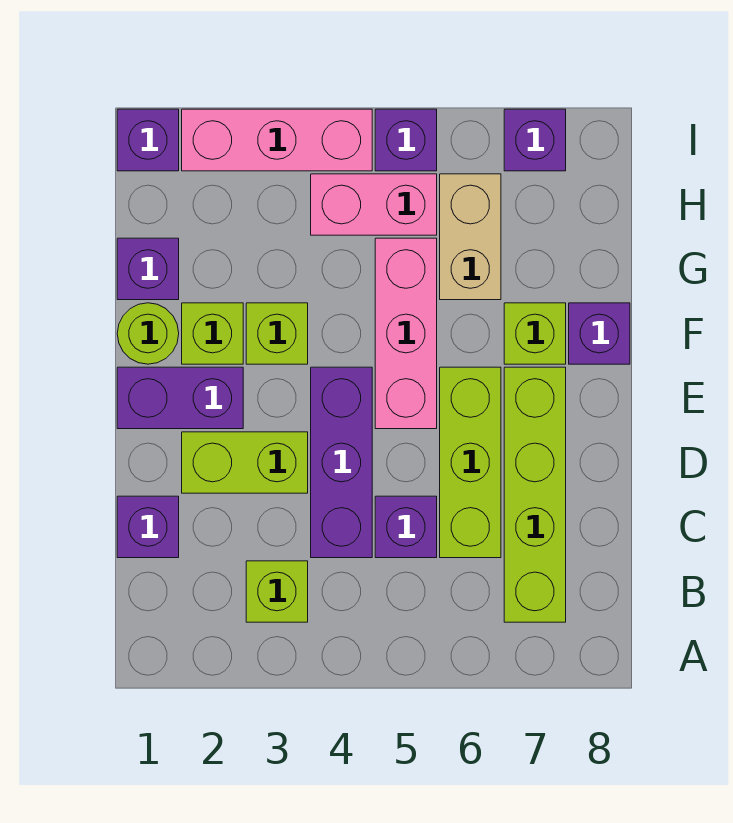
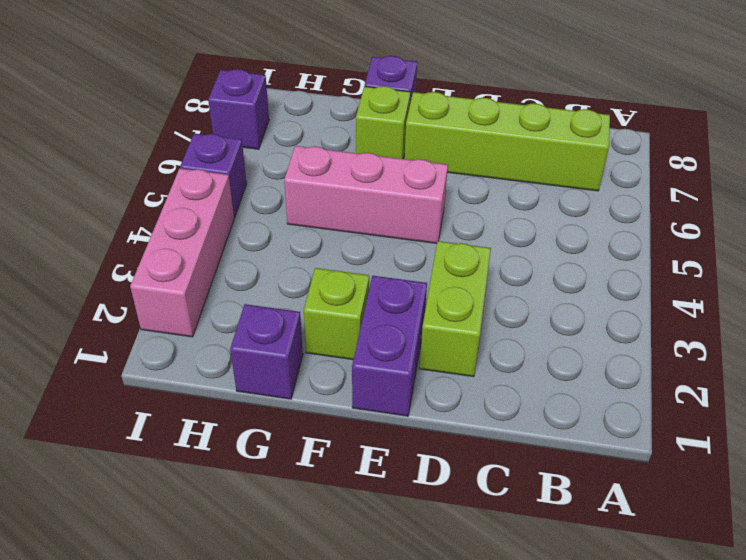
none -> lime 1x1 brick [246,561,308,622]
none -> purple 1x1 brick [117,496,179,558]
none -> purple 1x3 brick [311,367,372,558]

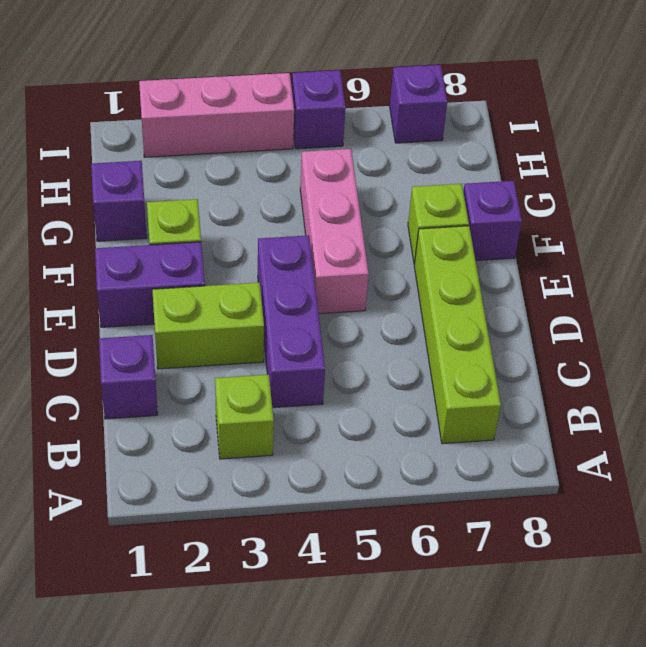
none -> purple 1x1 brick [375,496,437,558]
none -> lime 1x3 brick [440,367,501,558]
none -> lime 1x1 round brick [117,303,179,364]

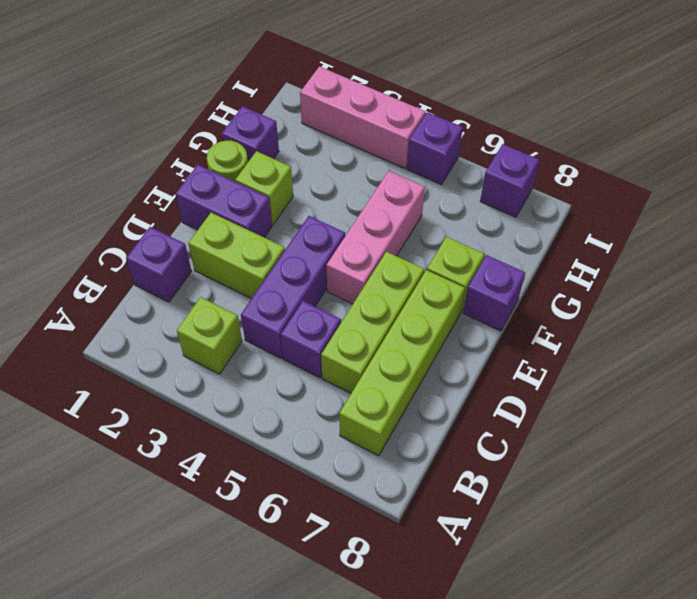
none -> lime 1x1 brick [246,303,308,364]
none -> tan 1x2 brick [440,174,501,300]
none -> pink 1x2 brick [311,174,437,235]

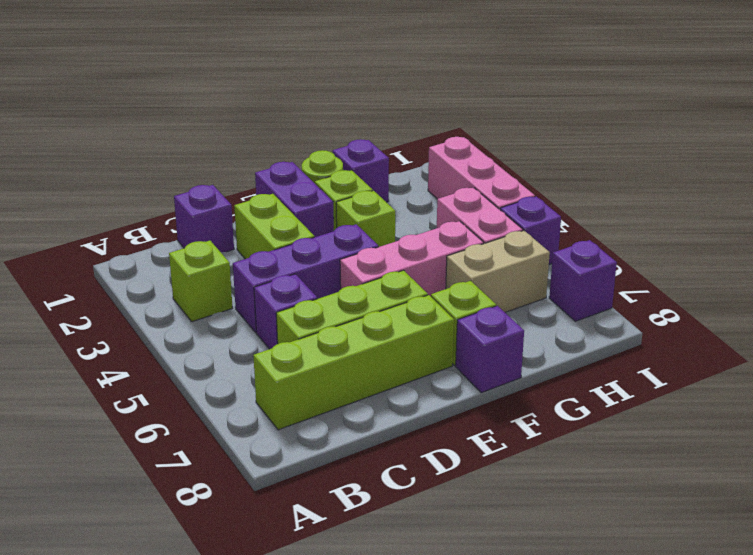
none -> purple 1x1 brick [117,109,179,171]

